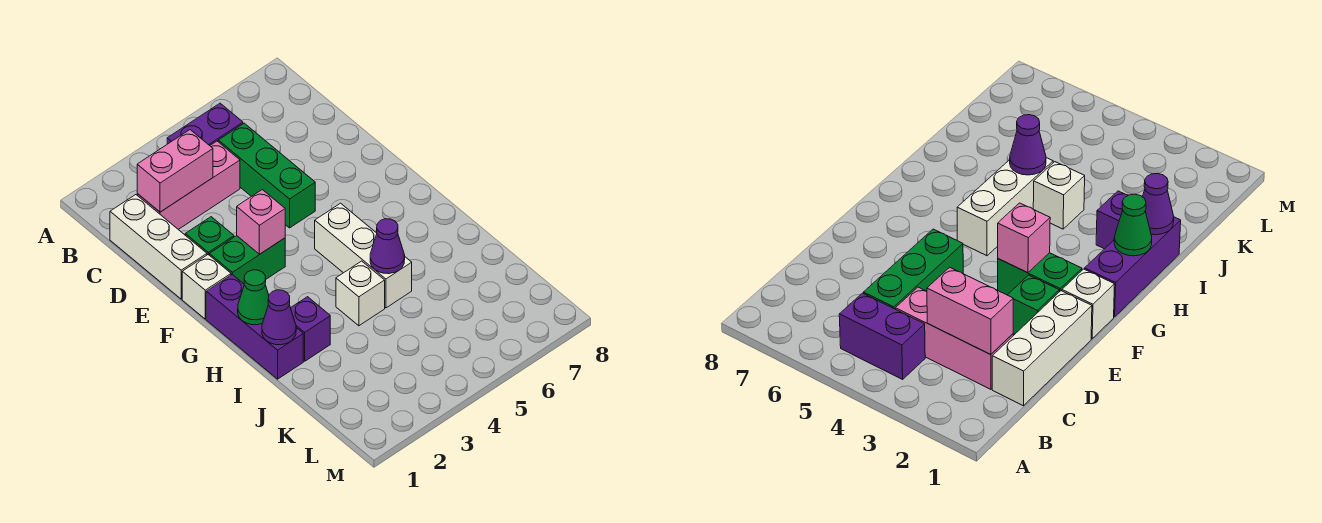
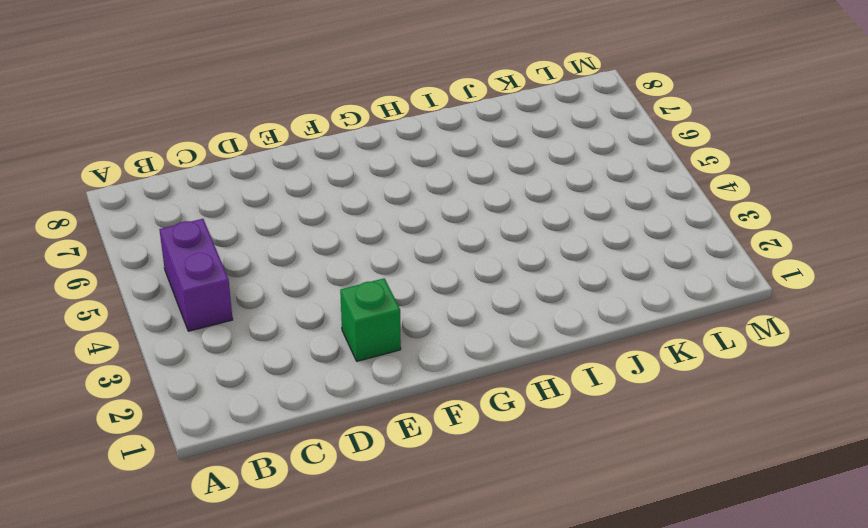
none -> white 1x3 brick [110,195,207,299]
none -> pink 1x3 brick [137,141,240,229]
none -> green 1x3 brick [218,123,315,228]

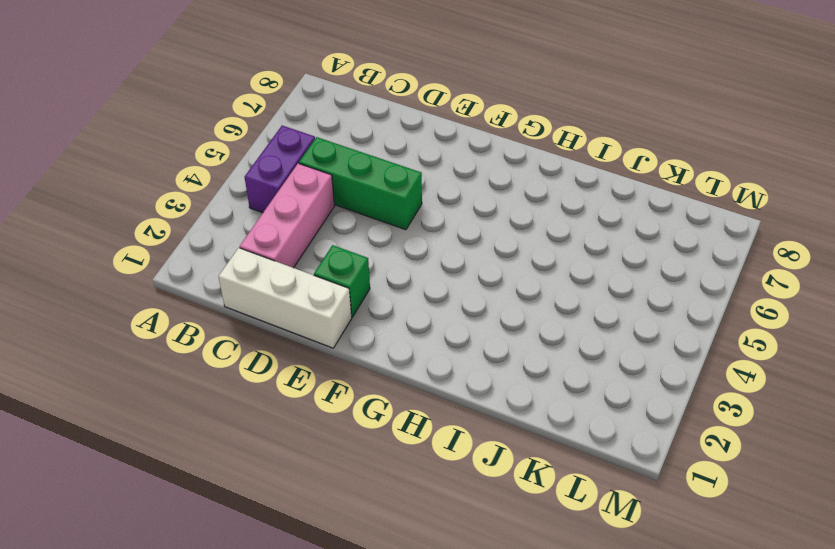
none -> white 1x1 brick [182,255,231,319]
none -> green 1x2 brick [209,236,285,284]
none -> purple 1x3 brick [206,275,303,379]

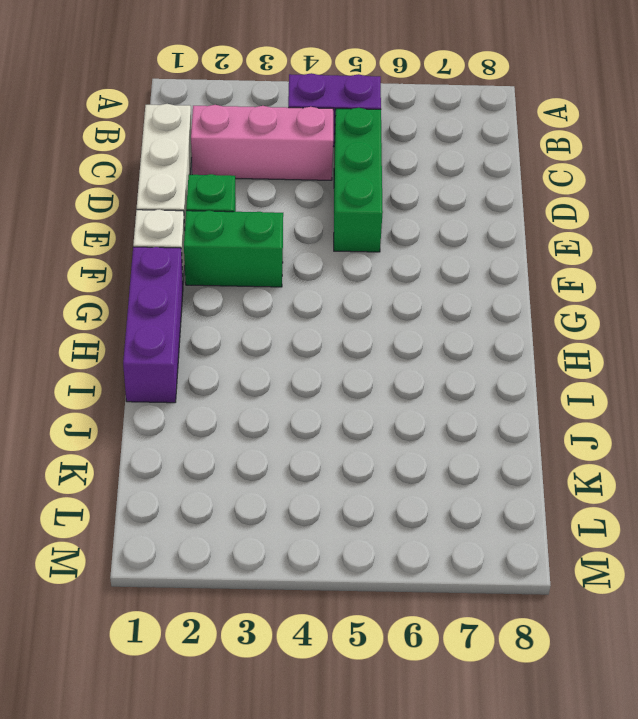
none -> white 1x3 brick [315,203,412,308]
none -> purple 1x1 brick [291,297,330,361]
none -> white 1x1 brick [336,261,385,326]

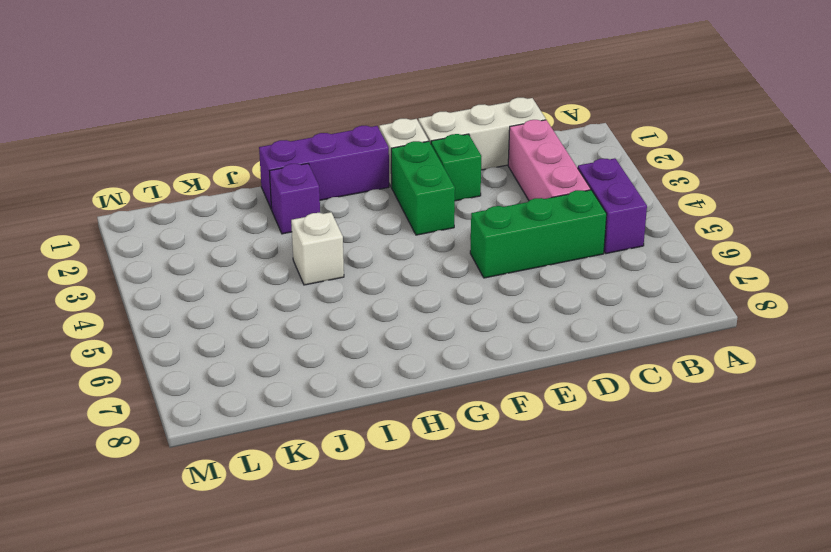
none -> white 1x3 brick [315,203,412,308]
none -> pink 1x2 brick [137,130,213,212]
none -> pink 1x1 brick [237,190,285,254]

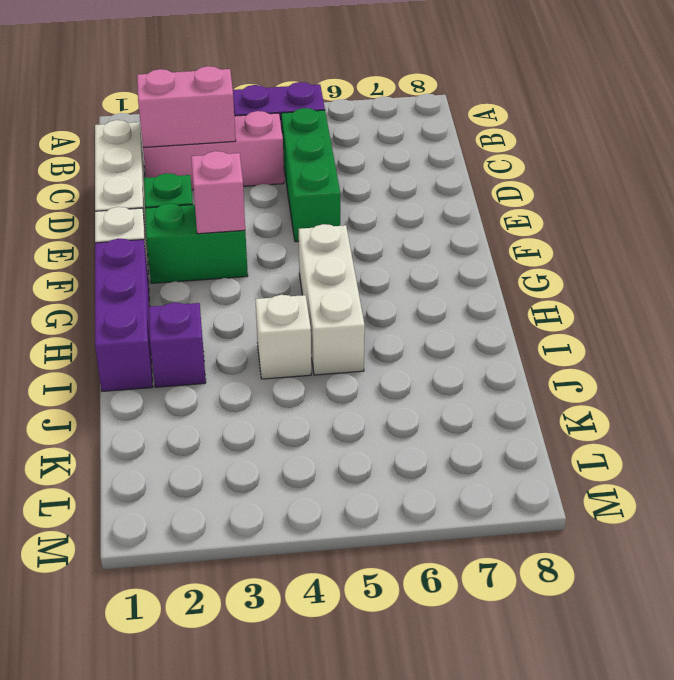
none -> green 1x1 cone [238,270,269,325]
none -> purple 1x1 cone [262,290,296,345]
none -> purple 1x1 cone [370,219,405,274]

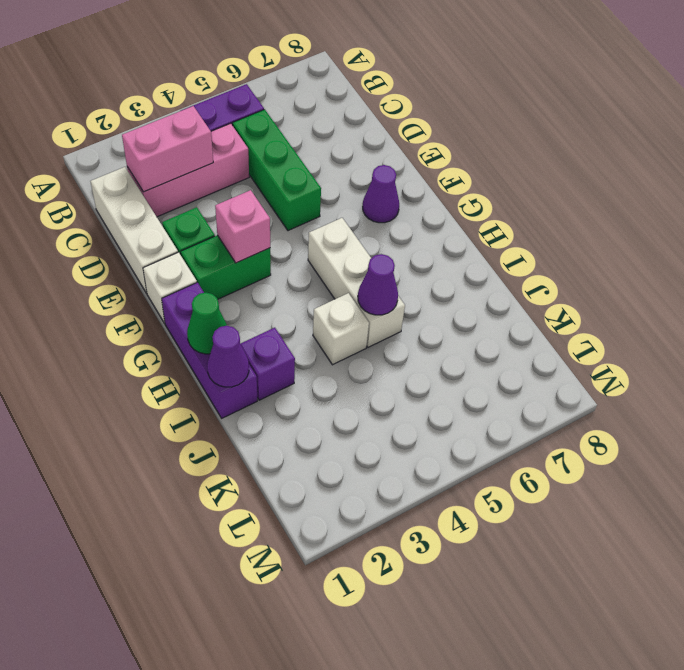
purple 1x1 cone [363,165,399,223] -> none

